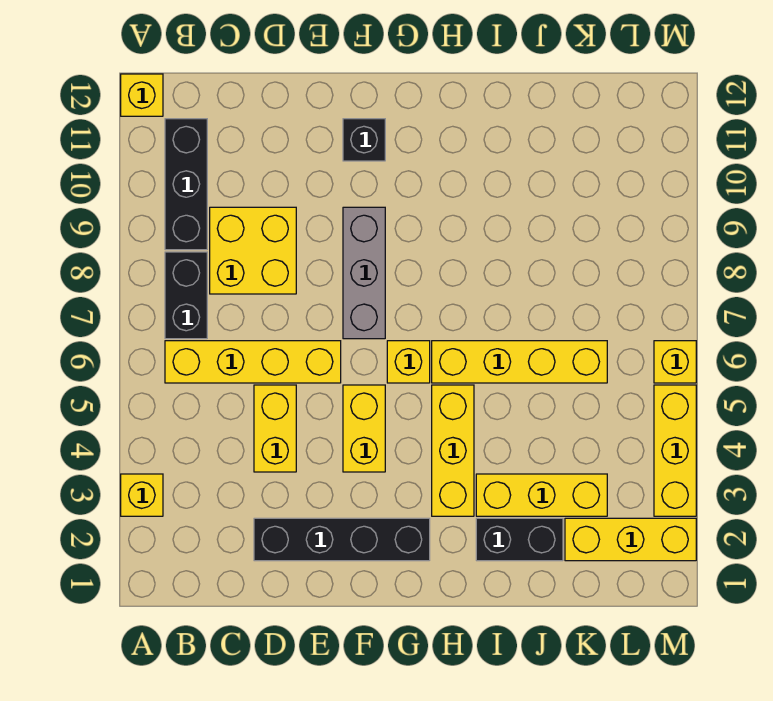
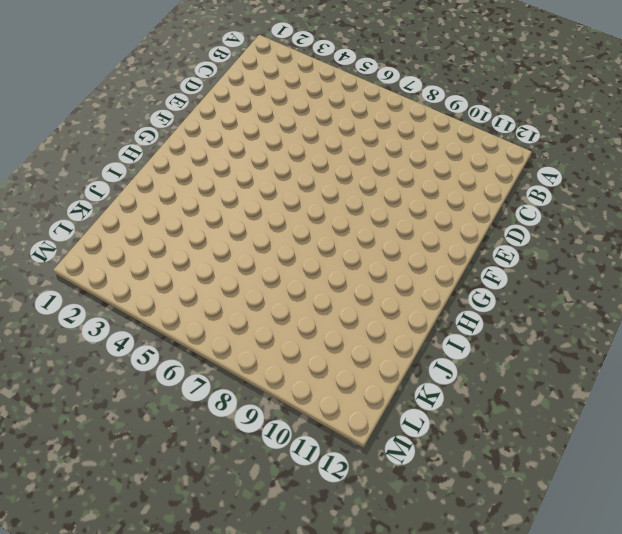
none -> yellow 1x1 brick [121,474,163,516]
none -> yellow 1x1 brick [121,74,163,116]
none -> yellow 1x4 brick [165,341,341,383]

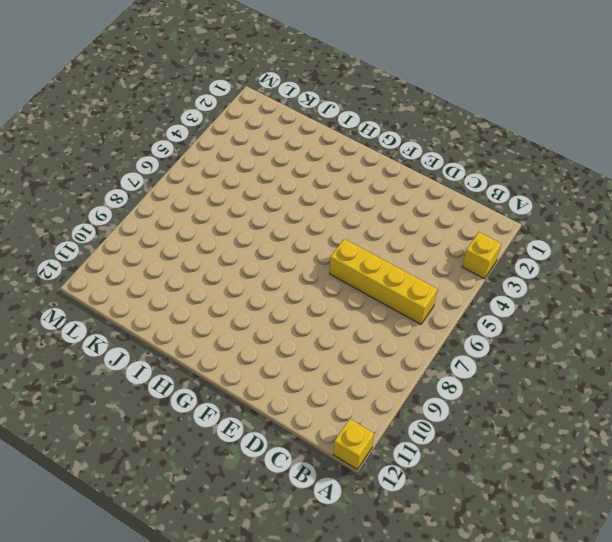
none -> black 1x2 brick [165,252,207,339]
none -> black 1x3 brick [165,119,207,250]
none -> yellow 2x2 brick [210,207,296,294]

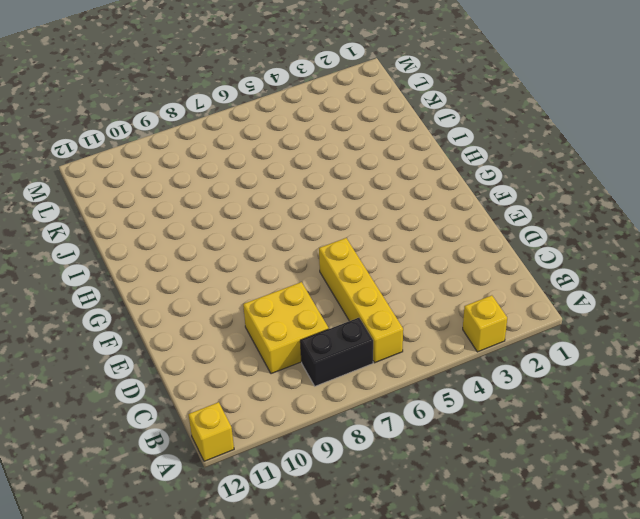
none -> black 1x3 brick [165,119,207,250]
none -> black 1x4 brick [254,518,430,561]
none -> yellow 1x2 brick [254,385,296,472]

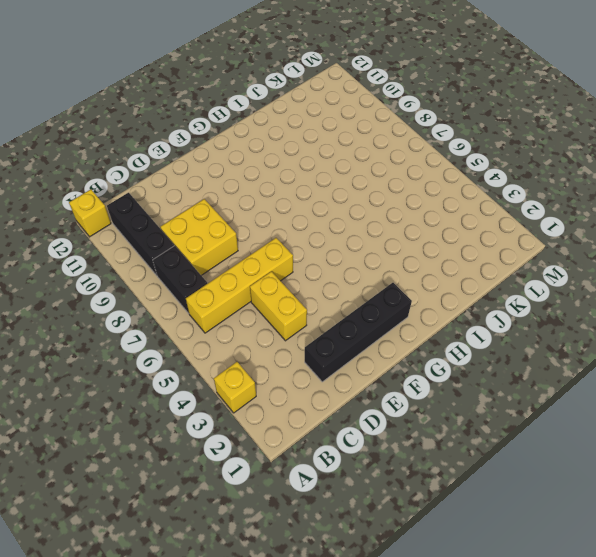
none -> yellow 1x2 brick [343,385,385,472]
none -> grey 1x3 brick [343,207,385,339]
none -> black 1x1 brick [343,119,385,161]

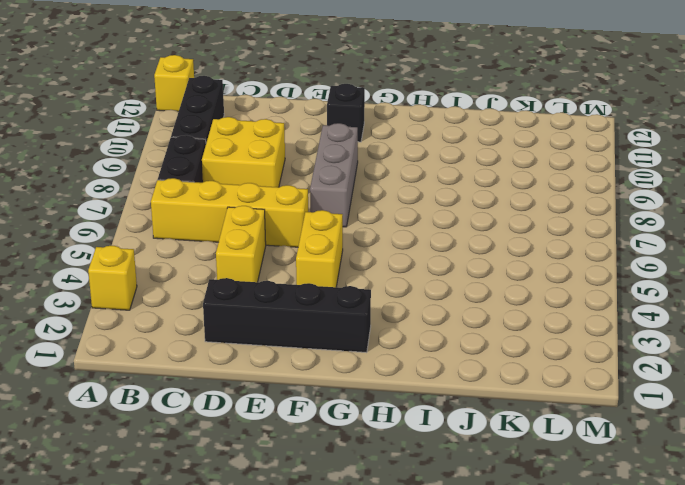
none -> yellow 1x1 brick [387,341,430,383]
none -> yellow 1x3 brick [432,385,474,516]
none -> yellow 1x4 brick [432,341,607,383]

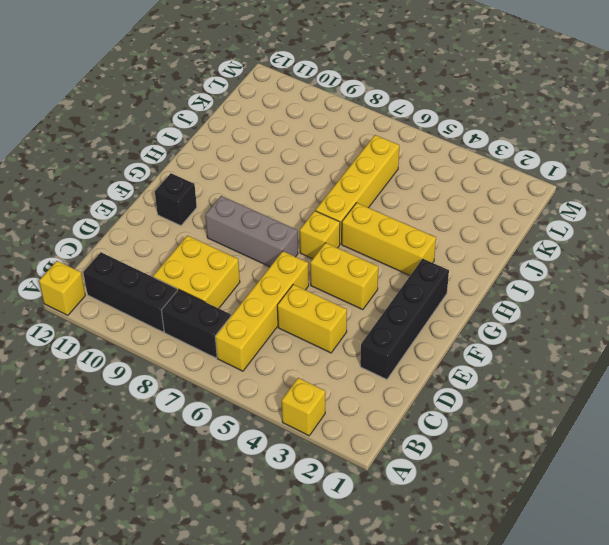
none -> black 1x2 brick [476,518,563,561]
none -> yellow 1x3 brick [476,474,607,516]
none -> yellow 1x3 brick [565,518,696,561]

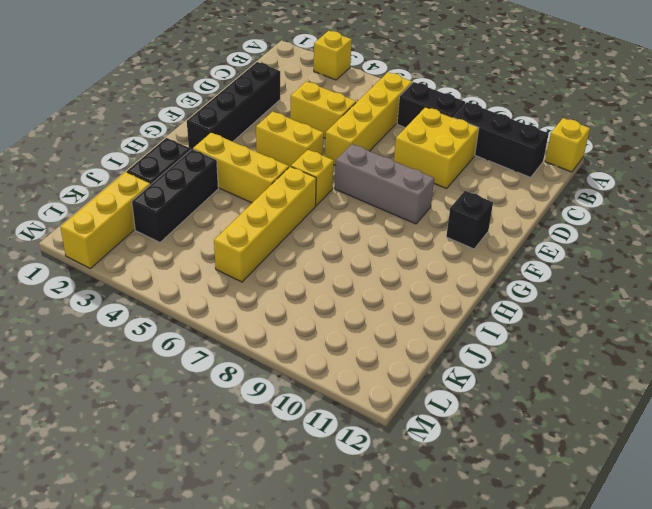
black 1x3 brick [132,149,218,242] -> yellow 1x3 brick [476,474,607,516]
none -> yellow 1x3 brick [654,385,696,516]
none -> yellow 1x1 brick [654,341,696,383]

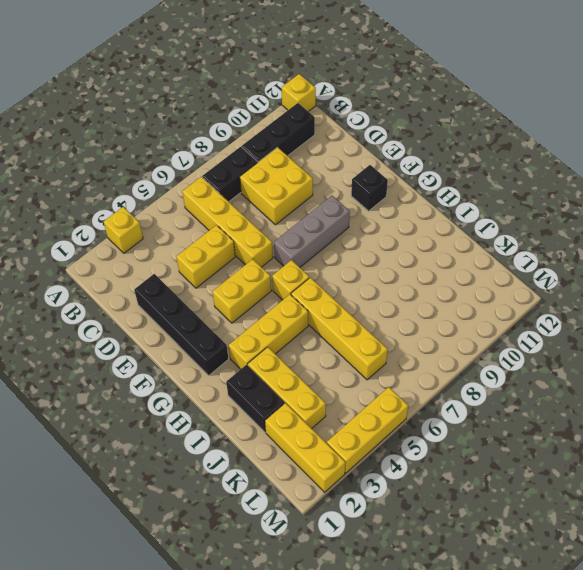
none -> yellow 1x1 brick [654,341,696,383]

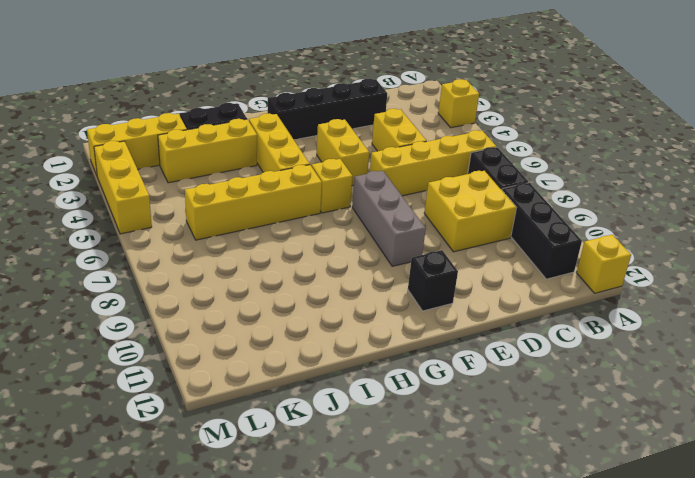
none -> yellow 1x1 brick [654,341,696,383]

